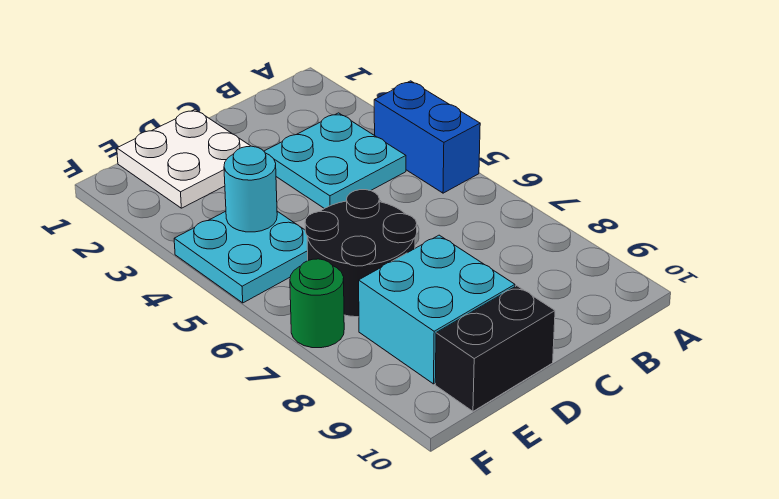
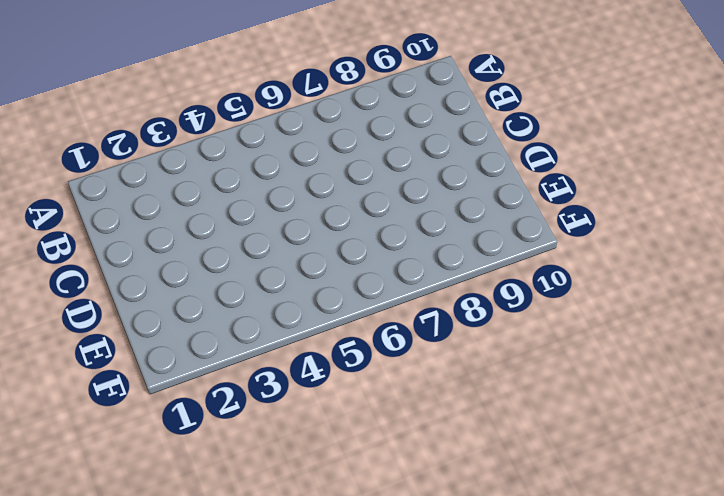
none -> blue 1x2 brick [374,81,480,193]
none -> cyan 2x2 plate [264,113,406,209]

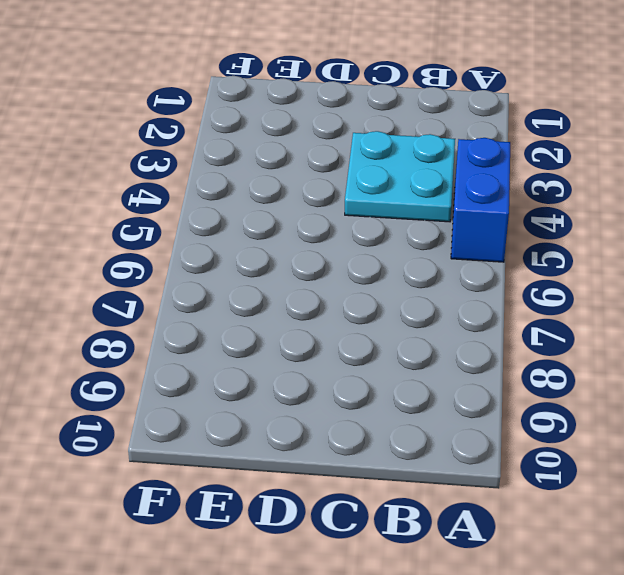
none -> white 2x2 plate [117,109,250,208]
none -> black 2x2 round brick [305,190,417,317]

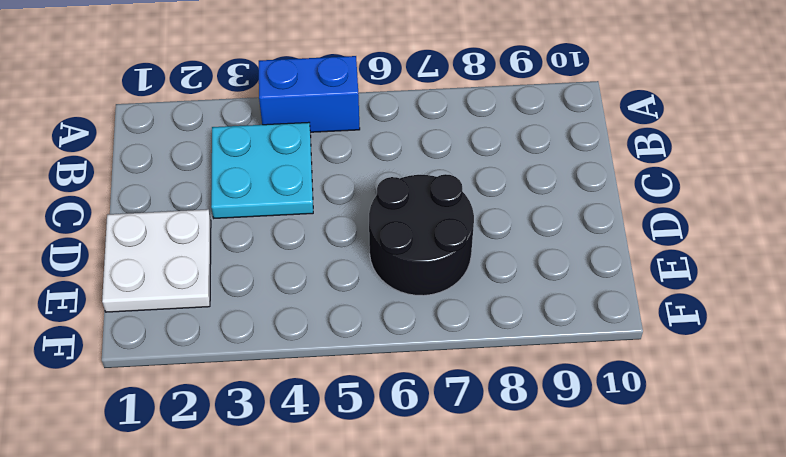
none -> cyan 2x2 brick [359,235,515,384]
none -> black 1x2 brick [435,286,555,411]

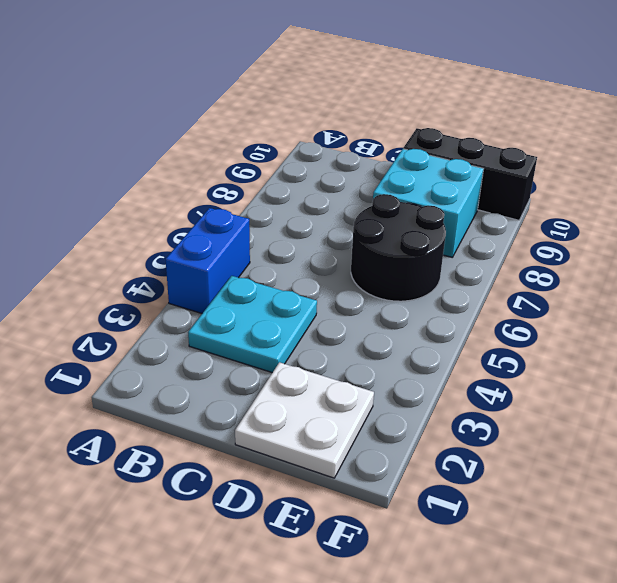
black 1x3 brick [403,128,537,220] -> black 1x2 brick [435,286,555,411]
none -> cyan 2x2 plate [174,211,308,303]
none -> green 1x1 round brick [290,259,344,348]

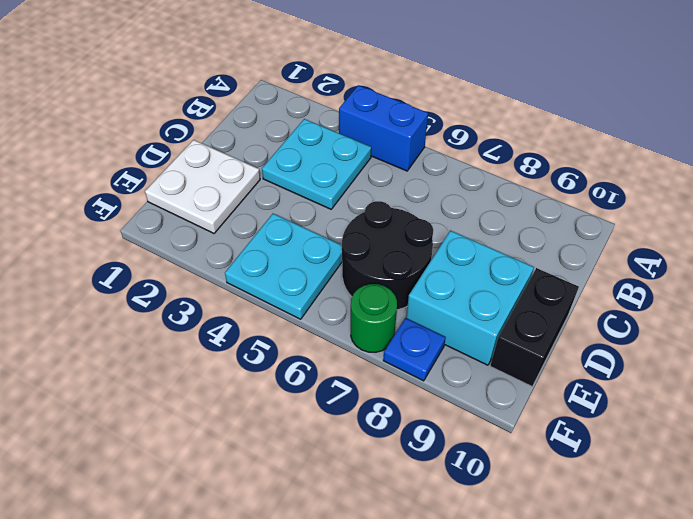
blue 1x1 plate [383,318,446,381] -> none
none -> cyan 1x1 round brick [224,146,277,232]

